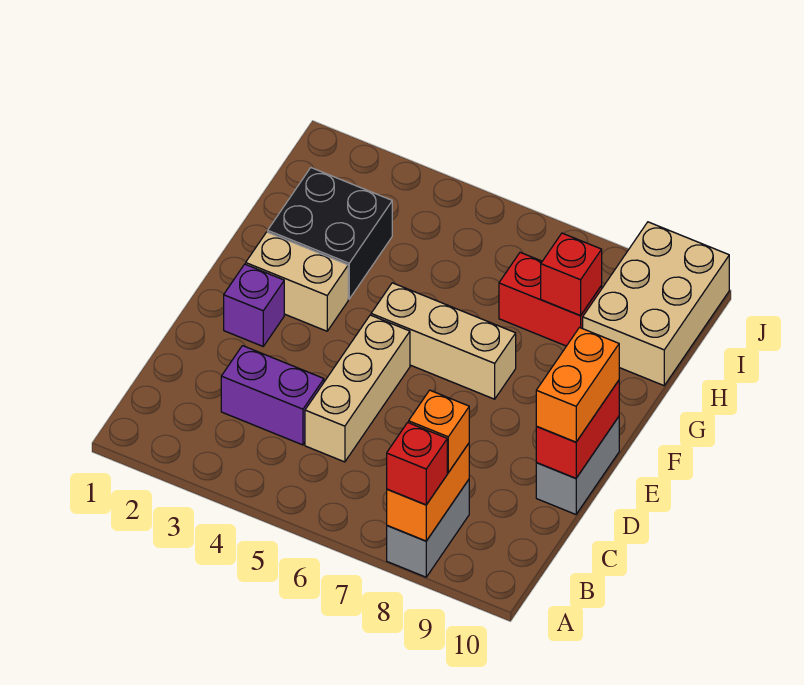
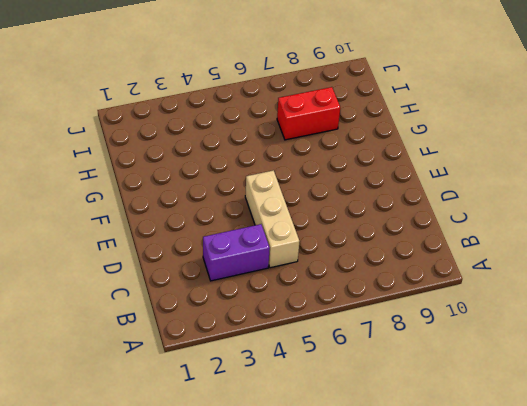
none -> grey 1x2 brick [387,480,469,577]
none -> grey 1x2 brick [536,417,619,514]
none -> purple 1x1 brick [224,264,284,346]

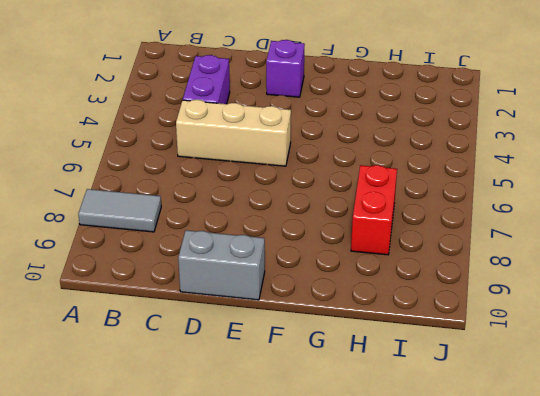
grey 1x2 tile [78,189,161,232] -> grey 1x2 brick [387,480,469,577]
none -> tan 1x2 brick [246,232,348,331]
none -> tan 1x3 brick [371,283,516,399]
none -> black 2x2 brick [268,168,392,299]

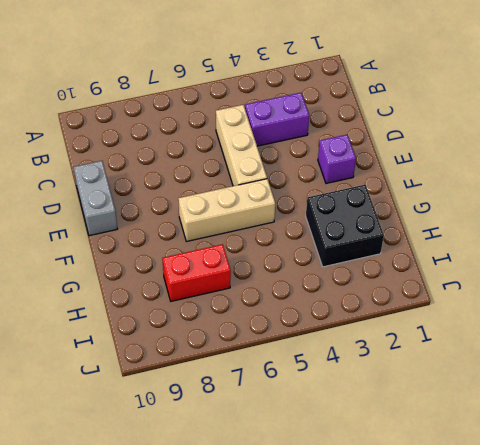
none -> grey 1x2 brick [387,480,469,577]
none -> tan 1x2 brick [246,232,348,331]
none -> tan 2x3 brick [583,222,729,386]

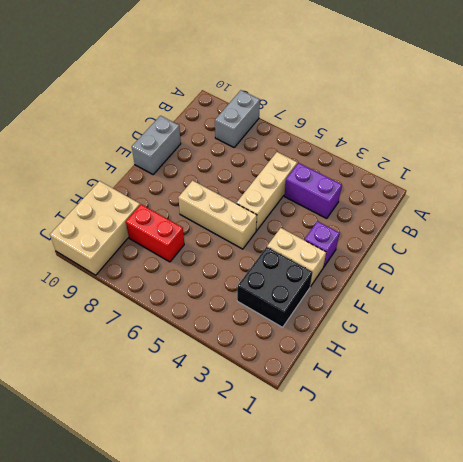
none -> orange 1x2 brick [387,444,469,541]
none -> red 1x2 brick [536,381,619,478]
none -> red 1x1 brick [541,233,602,315]

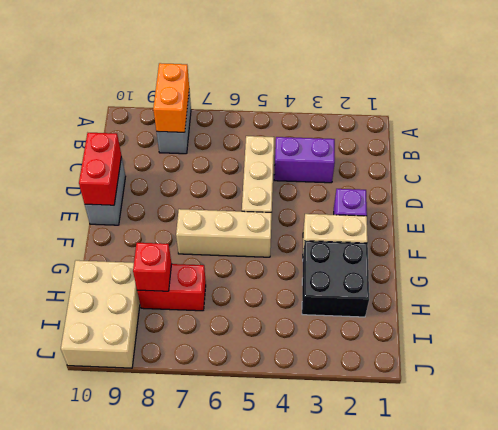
none -> red 1x1 brick [387,422,447,505]
none -> orange 1x1 brick [409,390,469,472]
none -> orange 1x2 brick [536,328,619,442]

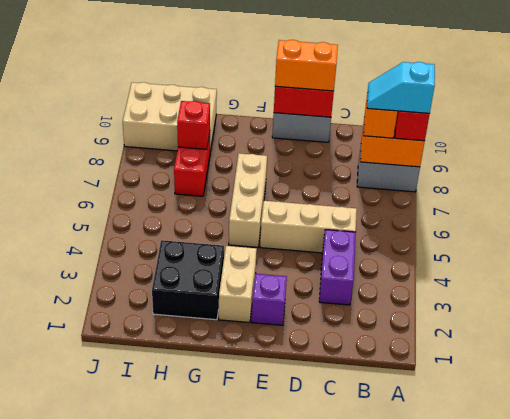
cyan 1x2 slope [367,62,435,113] -> none

